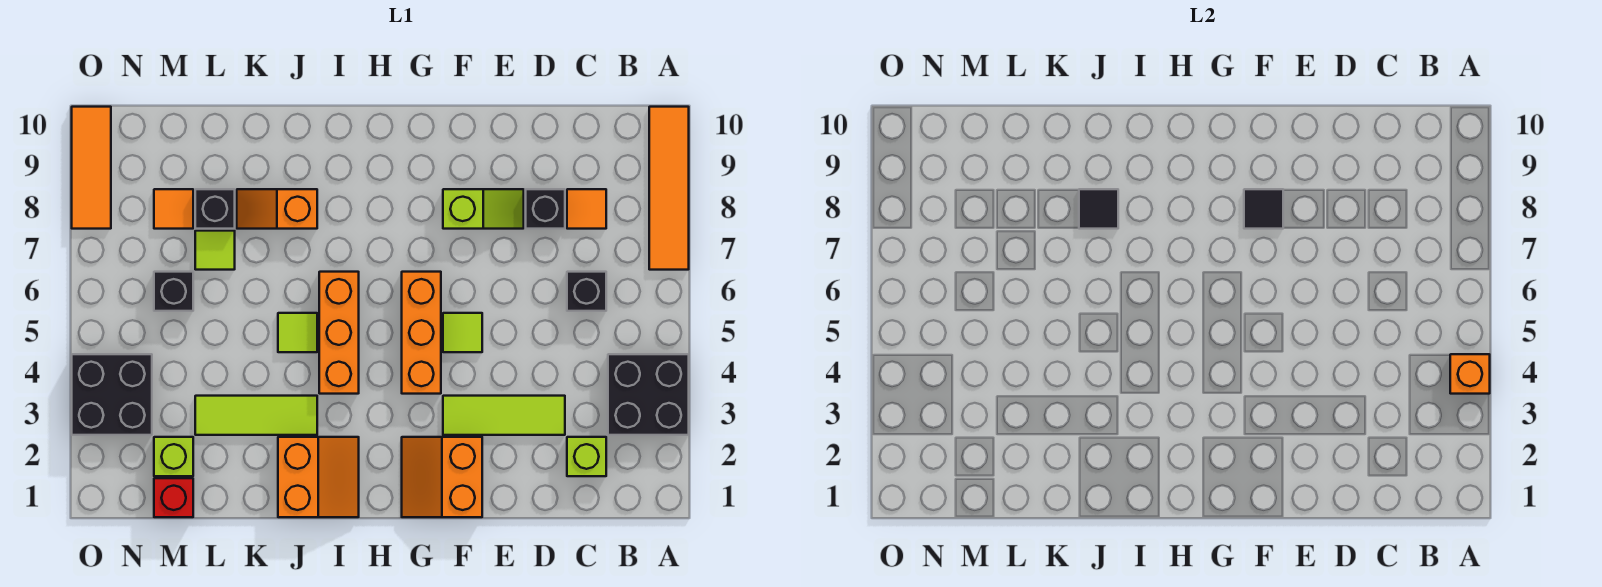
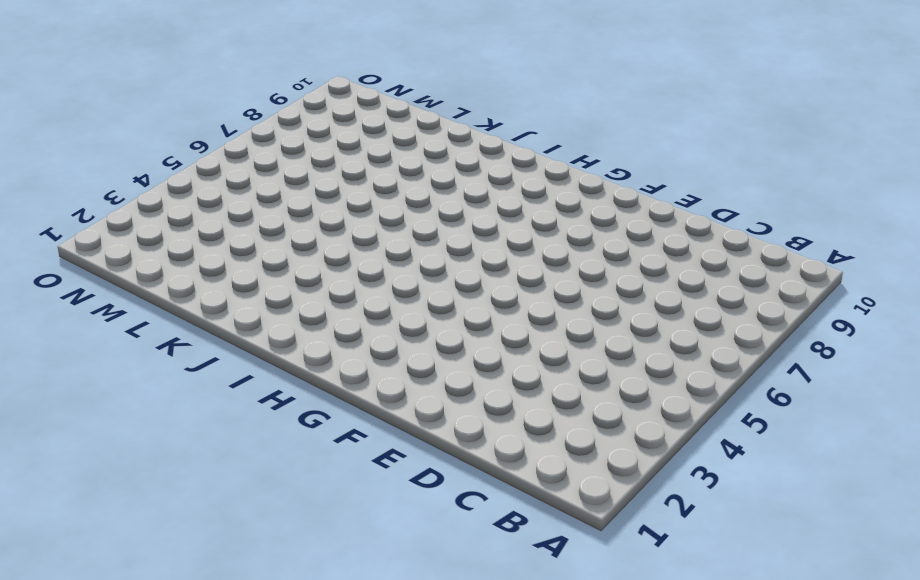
none -> black 2x2 brick [608,354,689,435]
none -> orange 1x4 tile [649,107,689,270]
none -> lime 1x1 brick [567,437,606,476]

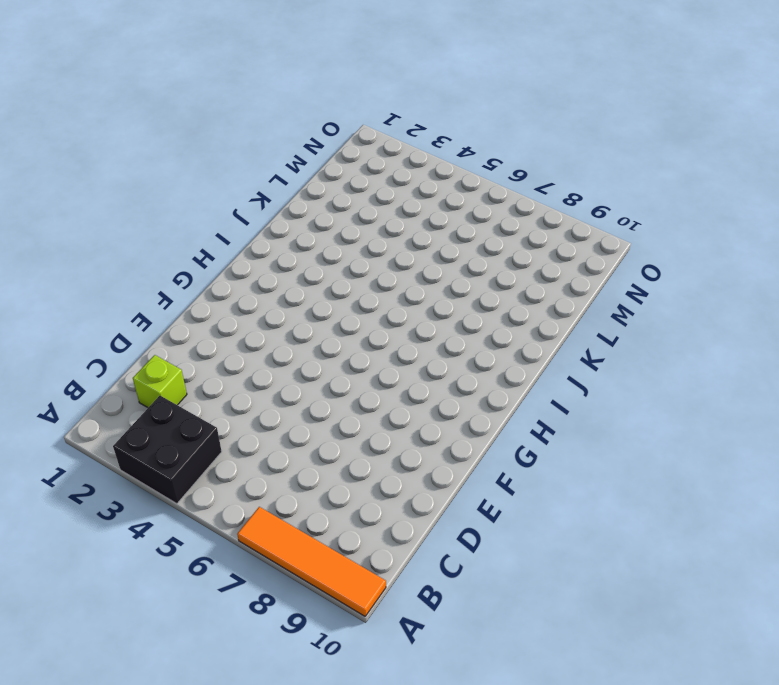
none -> black 1x1 brick [567,272,606,311]
none -> orange 1x1 tile [567,189,606,229]
none -> lime 1x3 tile [443,396,565,435]

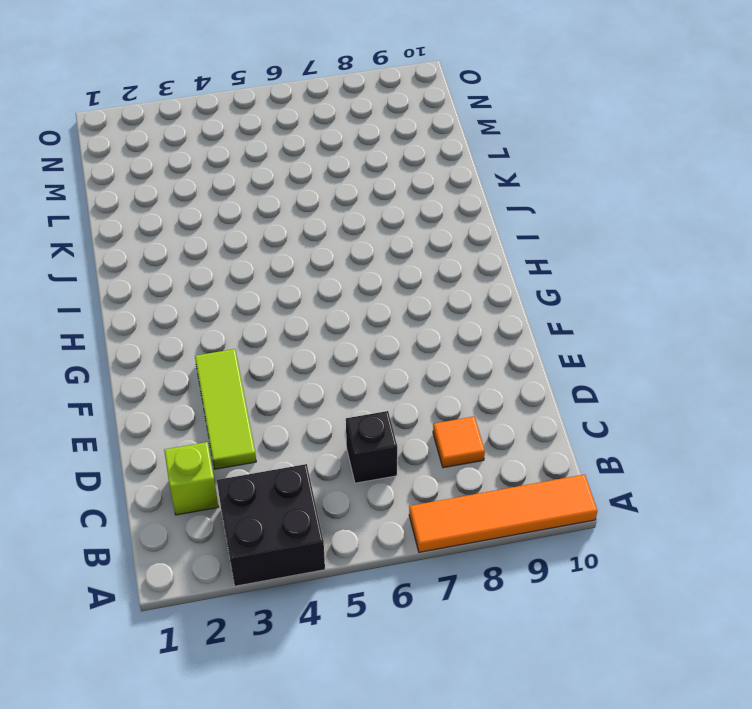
none -> black 1x1 brick [526,189,565,229]
none -> lime 1x2 slope [443,189,524,229]
none -> orange 2x2 slope [402,437,482,517]

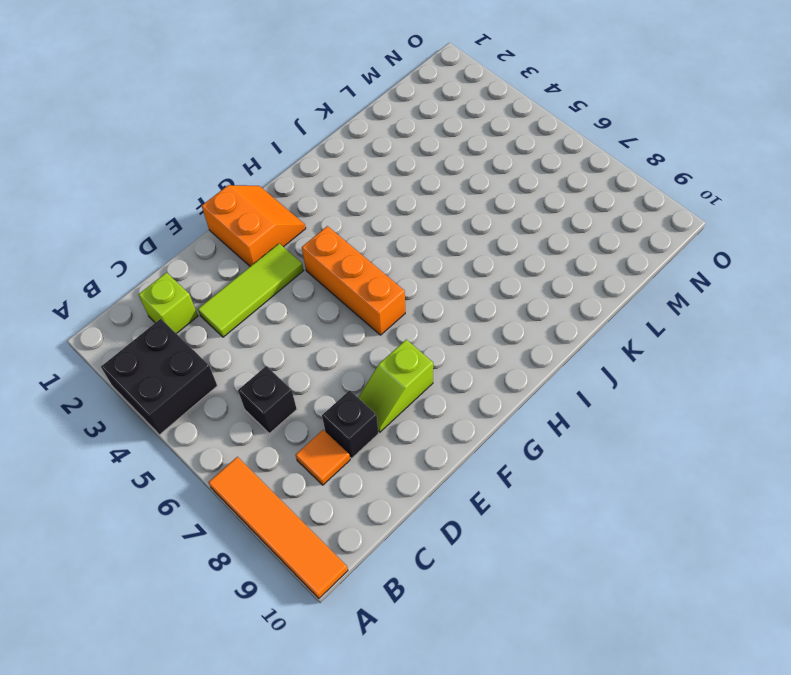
none -> lime 1x1 tile [443,313,482,352]
none -> orange 2x2 slope [278,437,359,517]
none -> orange 1x3 brick [319,272,359,394]

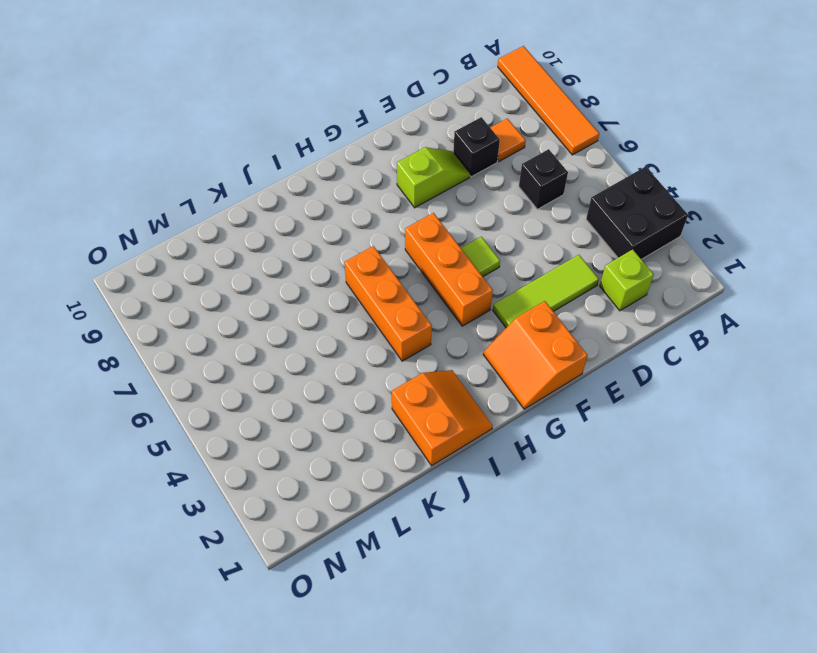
none -> lime 1x3 tile [195,396,317,435]
none -> lime 1x1 tile [278,313,317,352]
none -> orange 1x2 slope [237,189,317,229]

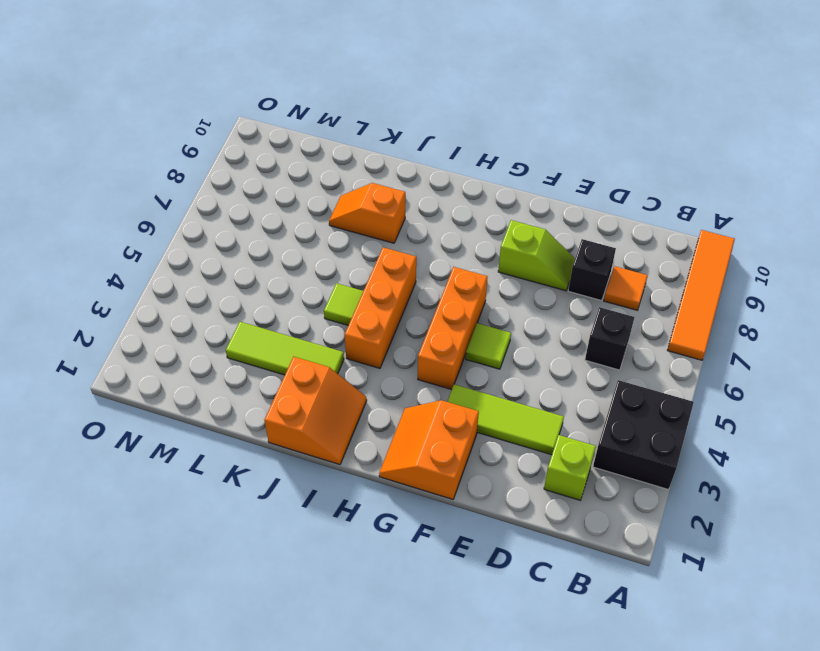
none -> lime 1x1 tile [195,231,235,270]
none -> black 1x1 brick [195,189,235,229]
none -> red 1x1 brick [154,478,193,517]

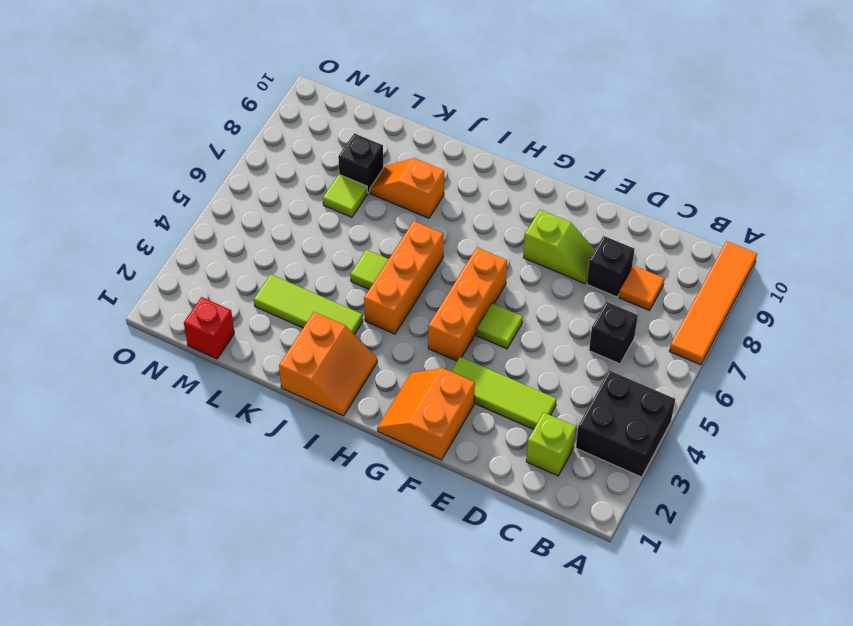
none -> lime 1x1 brick [154,437,193,476]
none -> black 1x1 brick [154,272,193,311]
none -> orange 1x1 tile [154,189,193,229]

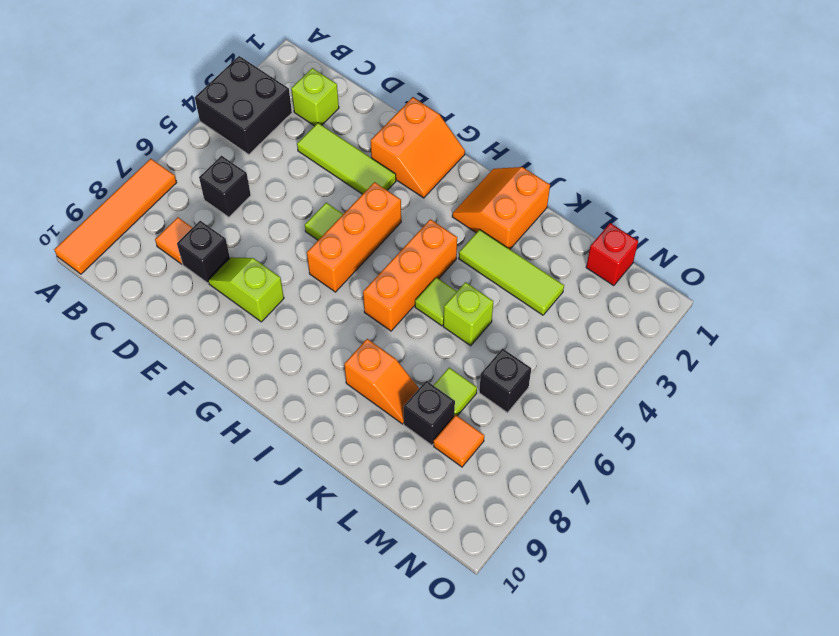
lime 1x1 brick [443,282,493,346] -> lime 1x1 brick moved to [154,437,193,476]
none -> black 2x2 brick [72,354,152,435]
none -> orange 1x3 tile [72,107,111,229]
none -> orange 1x1 brick [1450,354,1490,394]

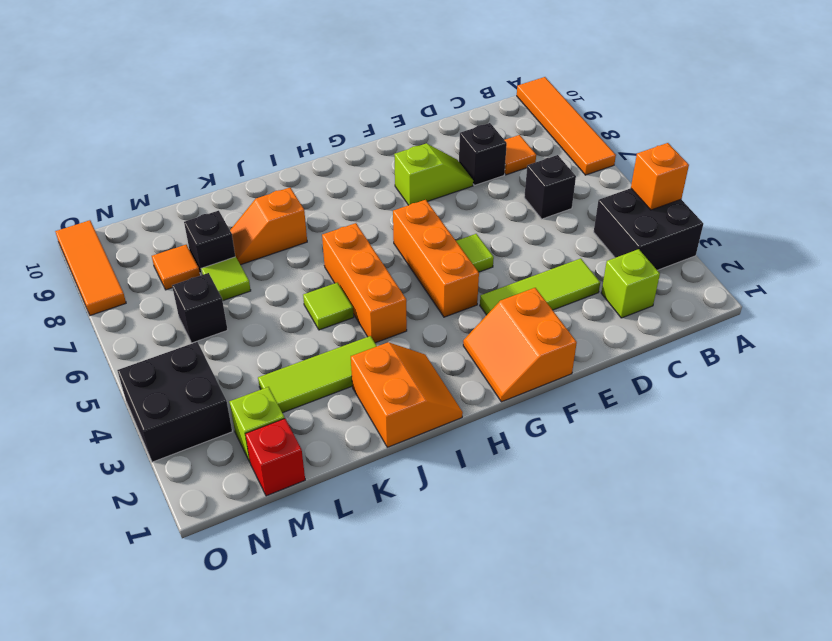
none -> black 1x1 tile [1244,189,1283,229]
none -> black 1x1 tile [1079,189,1118,229]

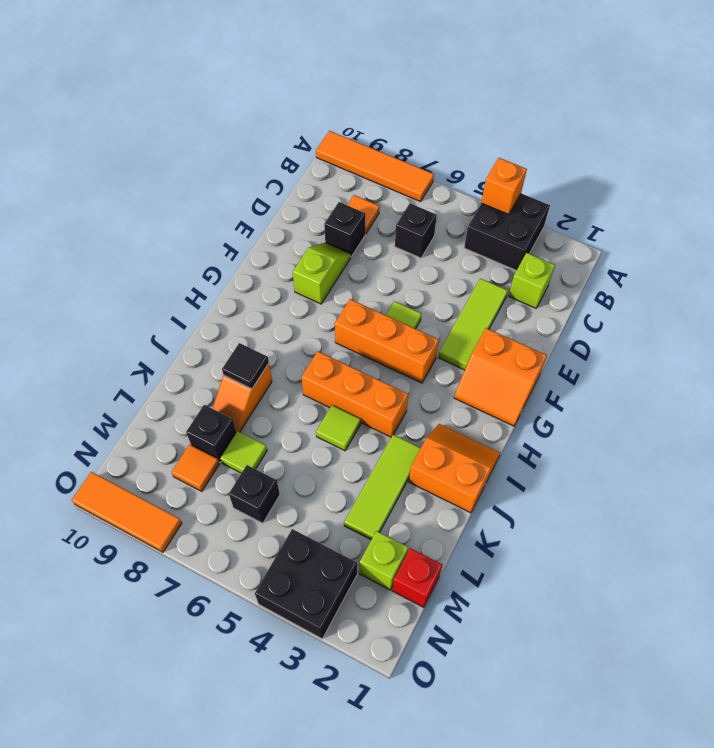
none -> black 1x1 tile [1244,189,1283,229]

